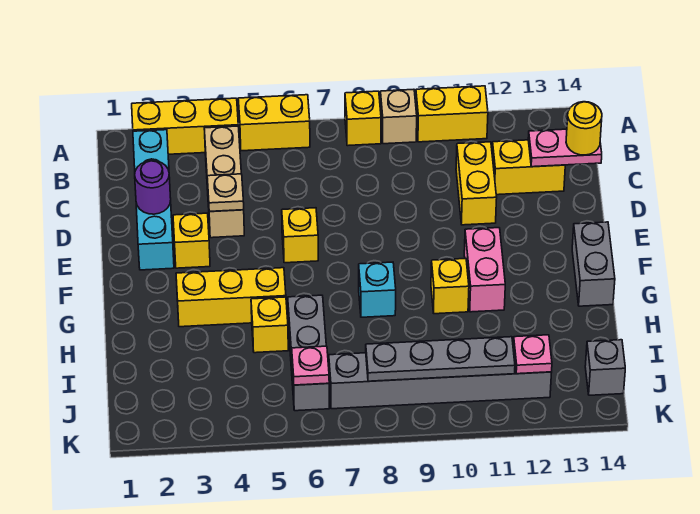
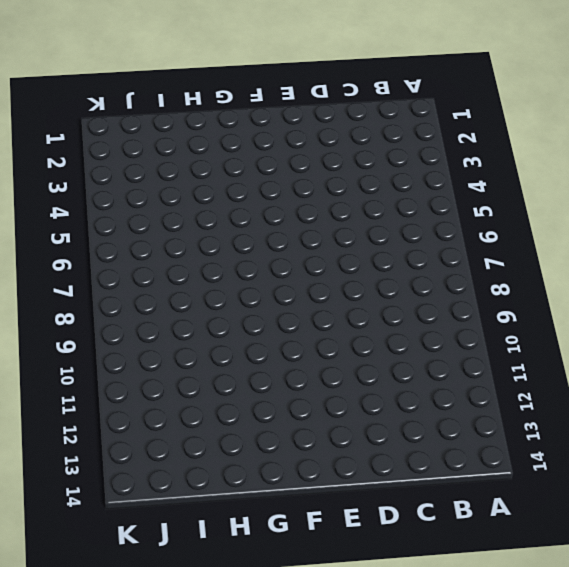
none -> yellow 1x3 brick [132,98,238,154]
none -> yellow 1x2 brick [238,95,310,151]
none -> yellow 1x1 brick [345,91,381,146]

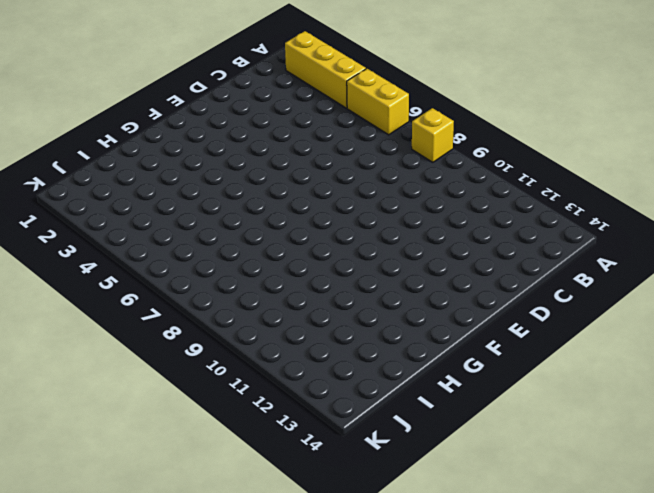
none -> tan 1x1 brick [380,89,417,144]
none -> yellow 1x2 brick [416,86,488,142]
none -> cyan 1x4 brick [133,130,174,270]

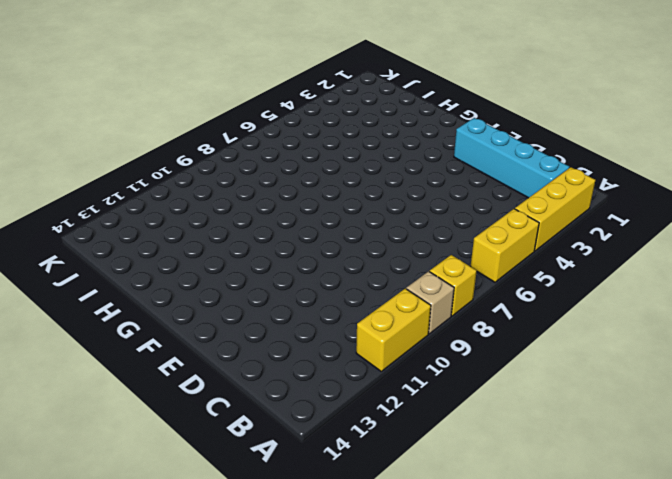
none -> tan 1x3 brick [204,126,244,238]
none -> yellow 1x2 brick [456,142,497,225]
none -> yellow 1x2 brick [492,140,565,195]

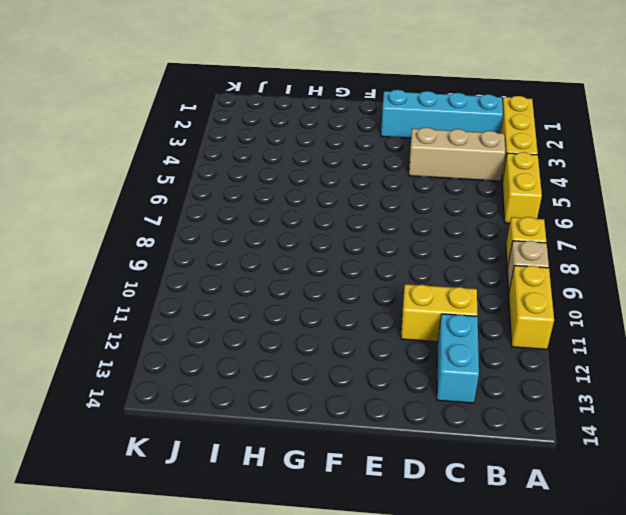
cyan 1x2 brick [437,314,479,403] -> yellow 1x2 brick [492,140,565,195]
none -> yellow 1x1 brick [173,213,210,268]
none -> yellow 1x1 brick [282,208,318,263]
none -> pink 1x2 brick [464,228,505,312]

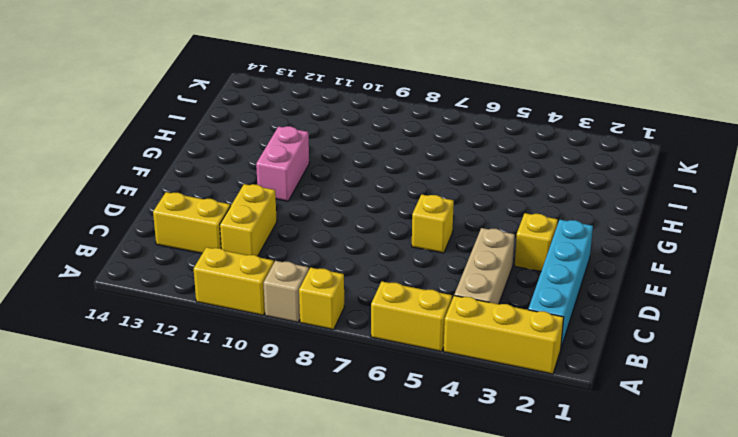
none -> grey 1x2 brick [572,222,615,306]
none -> yellow 1x3 brick [176,268,286,327]
none -> cyan 1x1 brick [359,262,396,317]

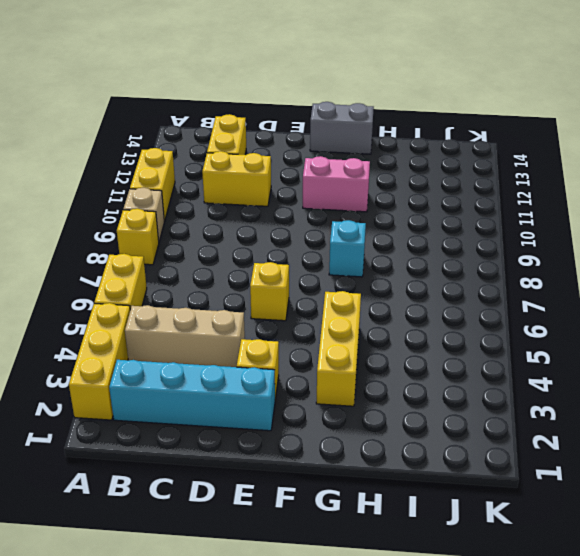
none -> yellow 1x1 brick [431,258,469,314]
none -> yellow 1x1 brick [251,297,288,353]
none -> grey 1x3 brick [288,295,329,411]

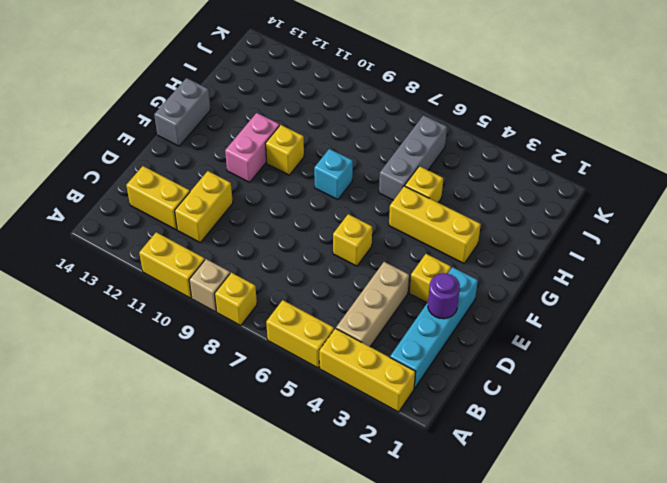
none -> grey 1x6 brick [329,346,552,409]
none -> grey 1x1 brick [585,340,625,395]
none -> pink 1x2 plate [528,129,602,167]

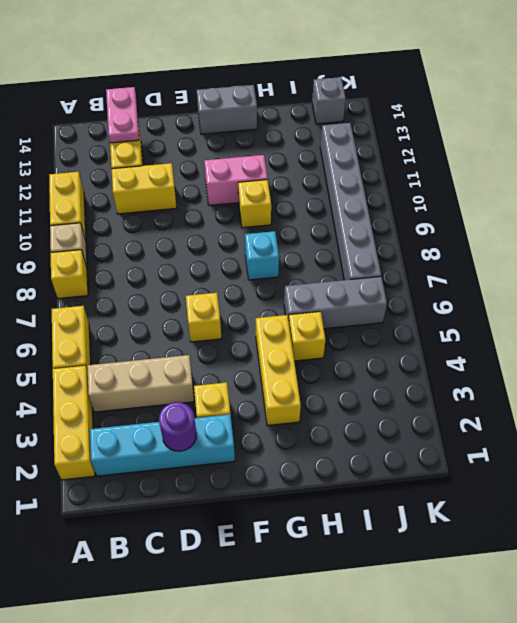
none -> tan 1x1 plate [207,174,244,211]
none -> pink 1x1 plate [292,346,329,385]
none -> grey 1x4 plate [366,337,515,381]

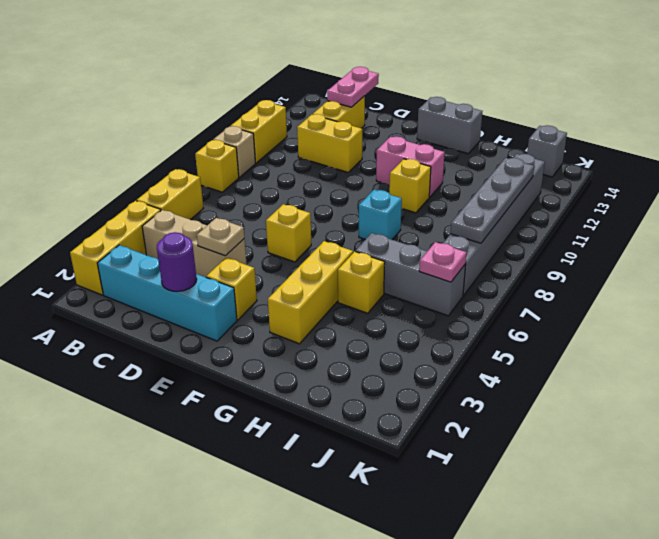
none -> pink 1x1 plate [513,335,552,374]
none -> yellow 1x1 round brick [566,102,602,155]

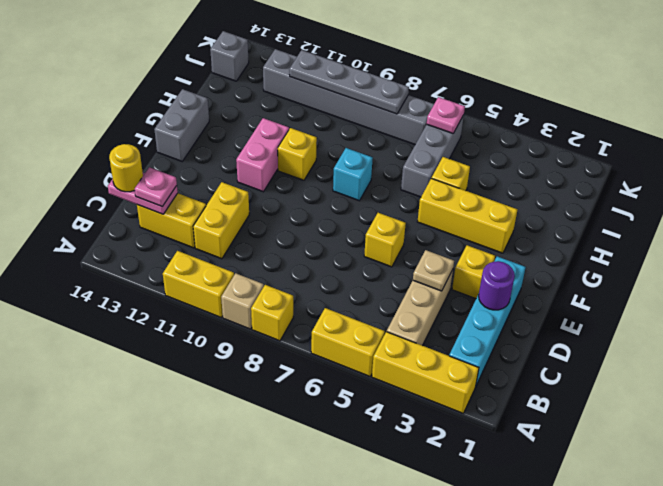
pink 1x1 plate [135,167,177,207] -> pink 1x1 plate moved to [513,335,552,374]

